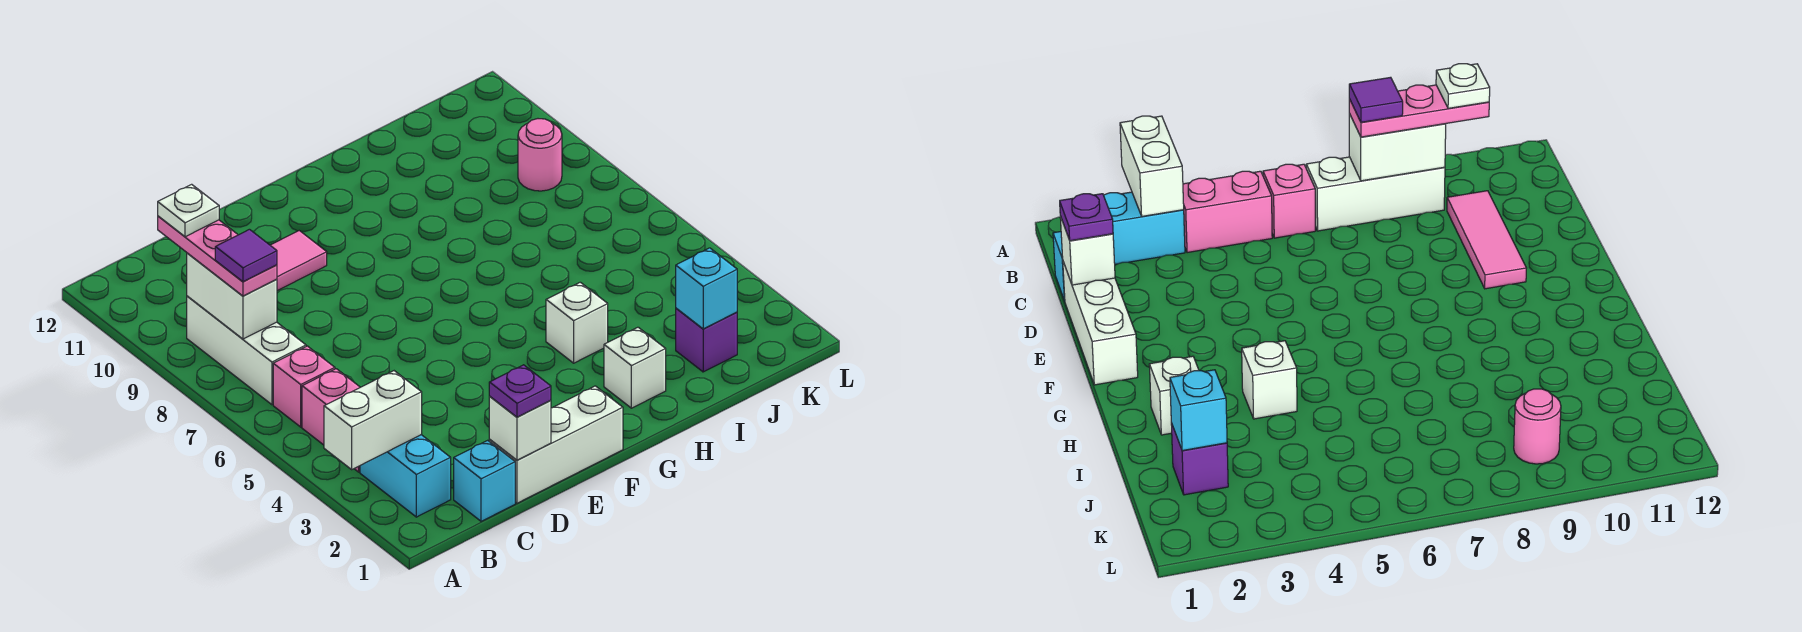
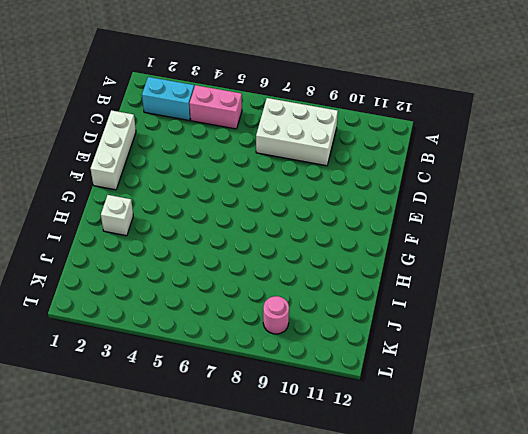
white 2x3 brick [256,98,338,166] -> white 1x3 brick [187,296,306,405]
none -> pink 1x1 brick [273,346,335,427]
none -> cyan 1x1 brick [454,440,515,521]
none -> pink 1x3 tile [270,231,327,291]

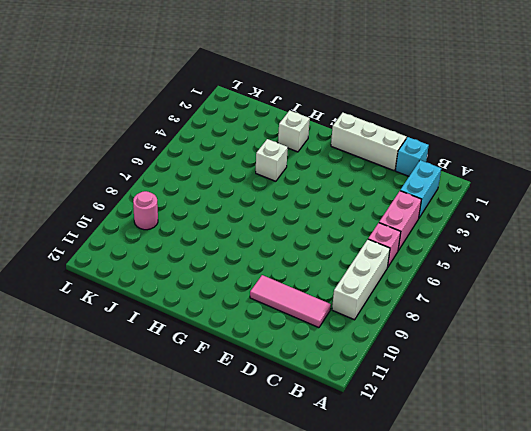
none -> purple 1x1 brick [676,308,737,372]
none -> white 1x2 brick [324,371,422,469]
none -> white 1x2 brick [187,253,277,339]

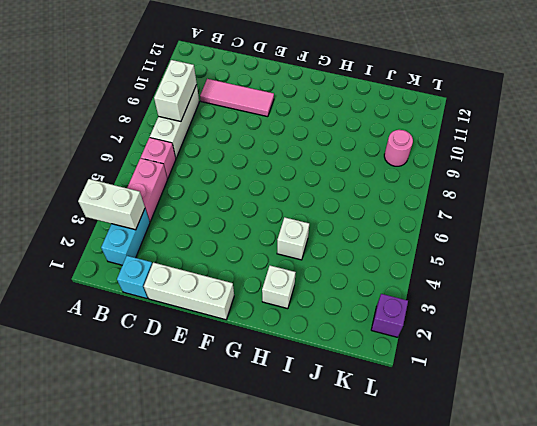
purple 1x1 brick [371,294,408,337] -> purple 1x1 brick moved to [676,308,737,372]
none -> white 1x1 brick [489,397,551,460]
none -> cyan 1x1 brick [676,248,737,329]
none -> pink 1x3 plate [158,216,277,296]

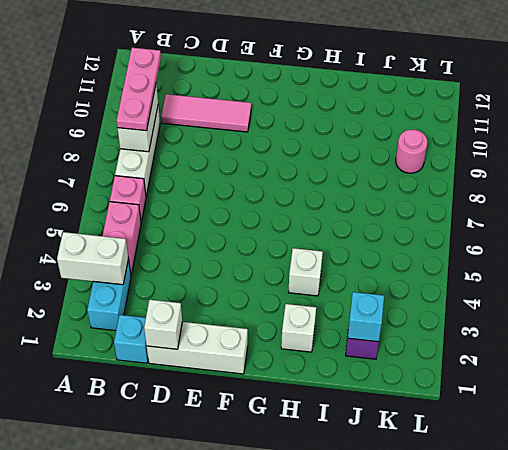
none -> purple 1x1 plate [489,365,551,417]
none -> purple 1x1 tile [215,229,277,282]
none -> white 1x1 plate [158,184,219,237]

